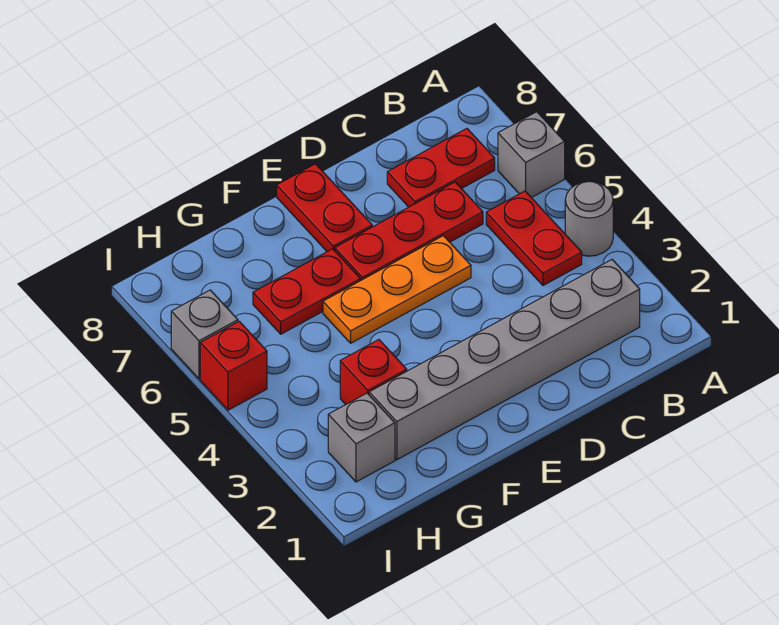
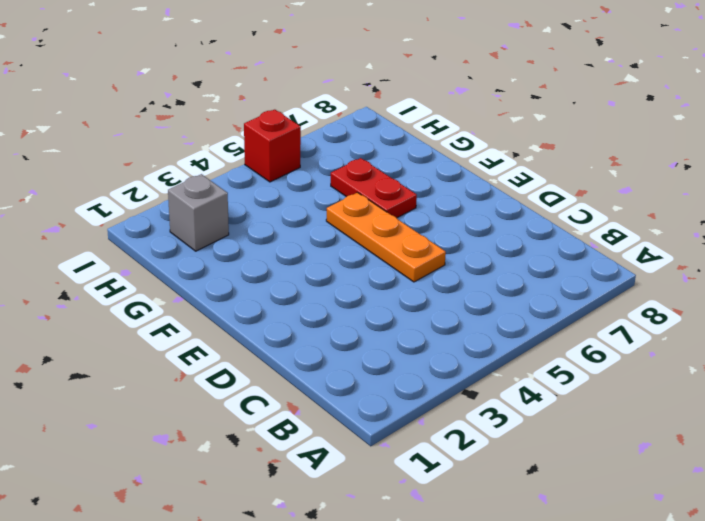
none -> grey 1x1 round brick [565,182,613,256]
none -> grey 1x1 brick [498,112,565,198]
none -> grey 1x6 brick [369,260,640,460]

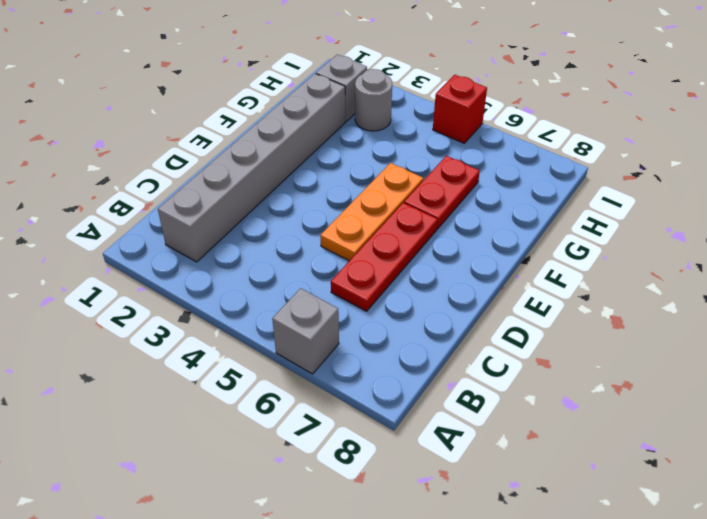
grey 1x1 round brick [355,69,392,131] -> grey 1x1 round brick moved to [565,182,613,256]
none -> red 1x2 plate [486,191,582,285]
none -> red 1x2 plate [387,129,495,207]
none -> red 1x2 plate [277,164,372,252]

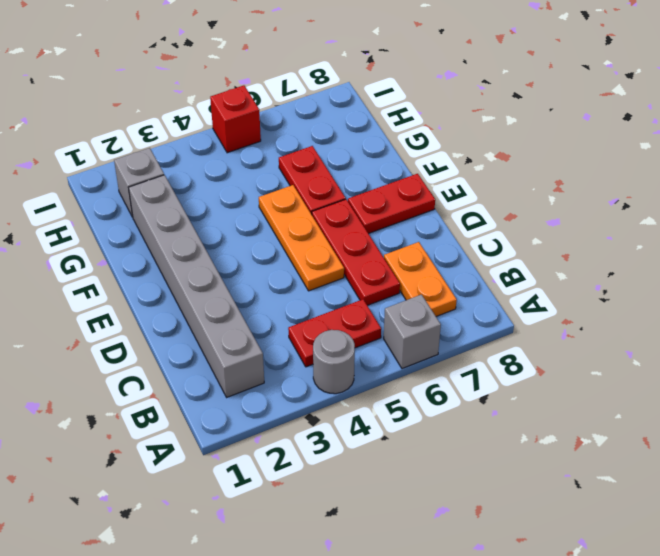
orange 1x2 plate [384,242,457,316] -> red 1x2 plate [387,129,495,207]
none -> red 1x1 brick [340,340,407,404]
none -> grey 1x1 brick [171,290,238,379]

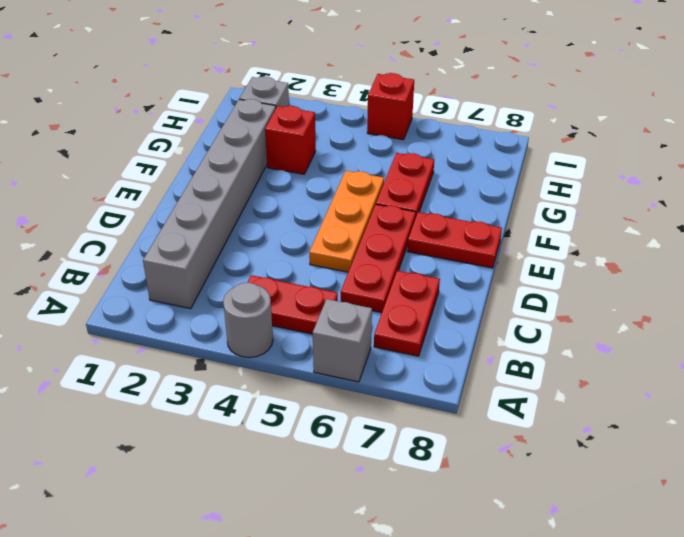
none -> grey 1x1 brick [171,290,238,379]

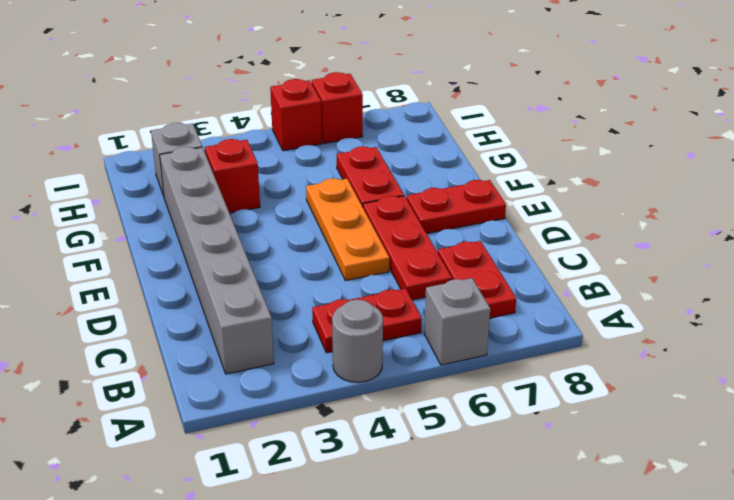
red 1x1 brick [312,72,363,144] -> grey 1x1 brick [171,290,238,379]

